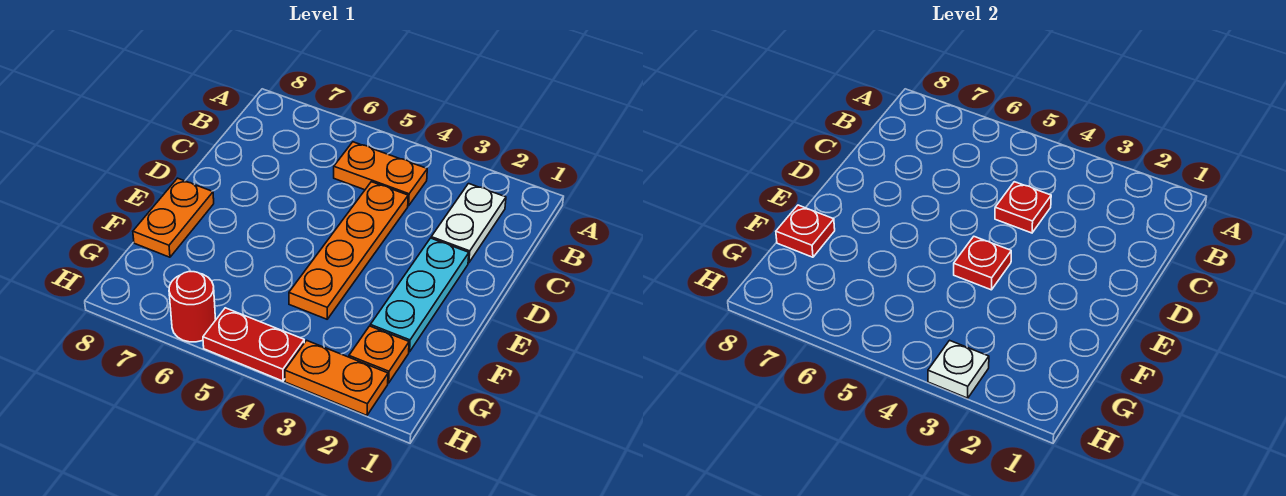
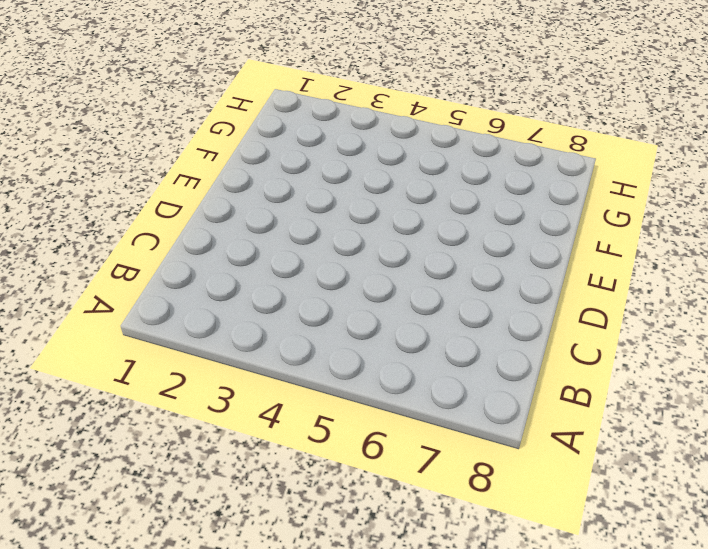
none -> white 1x2 plate [431,184,506,263]
none -> orange 1x2 plate [334,142,427,206]
none -> orange 1x4 plate [289,182,408,319]

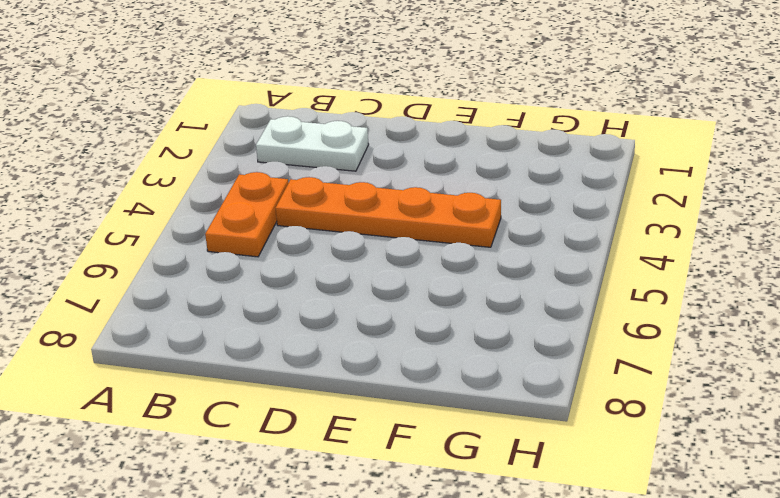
none -> cyan 1x3 plate [370,238,469,352]
none -> orange 1x2 plate [133,178,214,257]
none -> orange 1x1 plate [349,326,409,383]

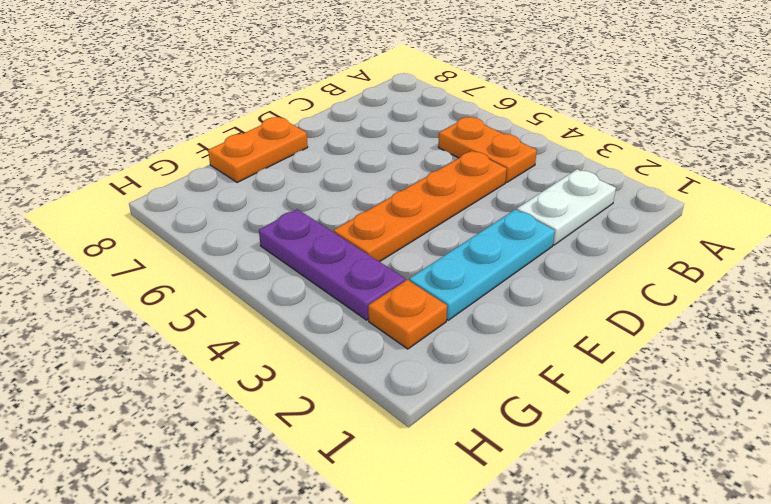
purple 1x3 plate [259,209,406,320] -> none
none -> orange 1x2 plate [285,340,388,415]
none -> red 1x2 plate [203,308,304,381]
none -> red 1x1 round brick [169,272,216,342]

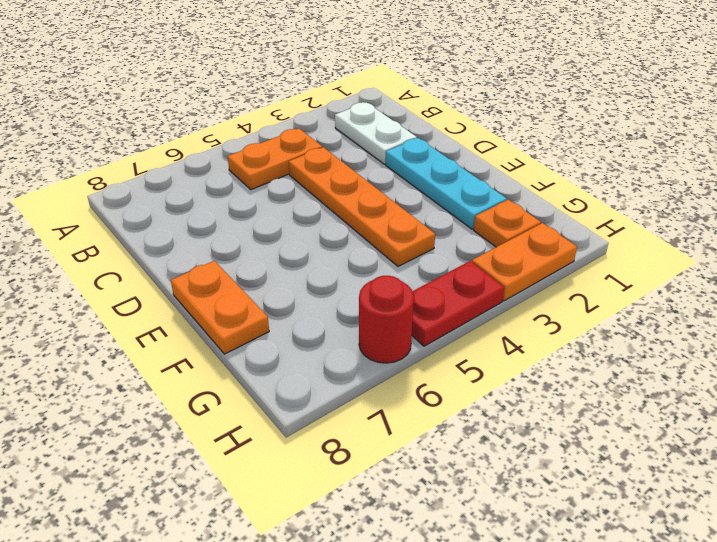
none -> red 1x1 plate [995,182,1051,233]
none -> red 1x1 plate [954,237,1011,290]
none -> red 1x1 plate [776,205,835,257]

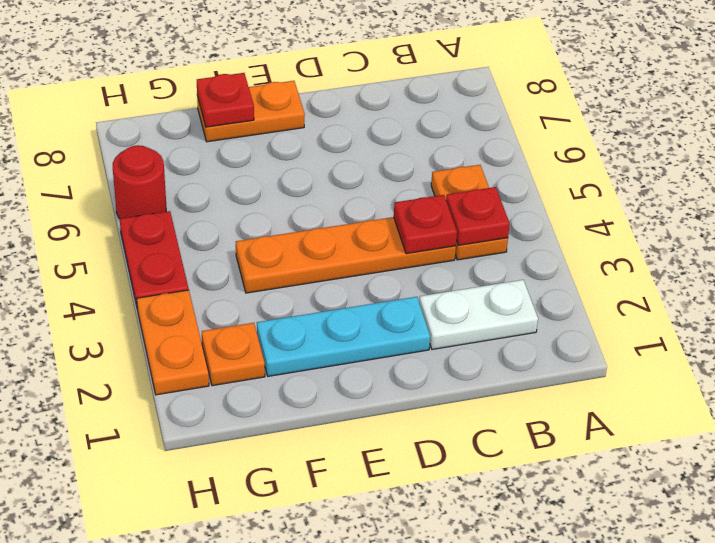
red 1x1 plate [446,187,510,245] -> red 1x1 plate moved to [954,237,1011,290]
none -> white 1x1 plate [928,340,989,398]

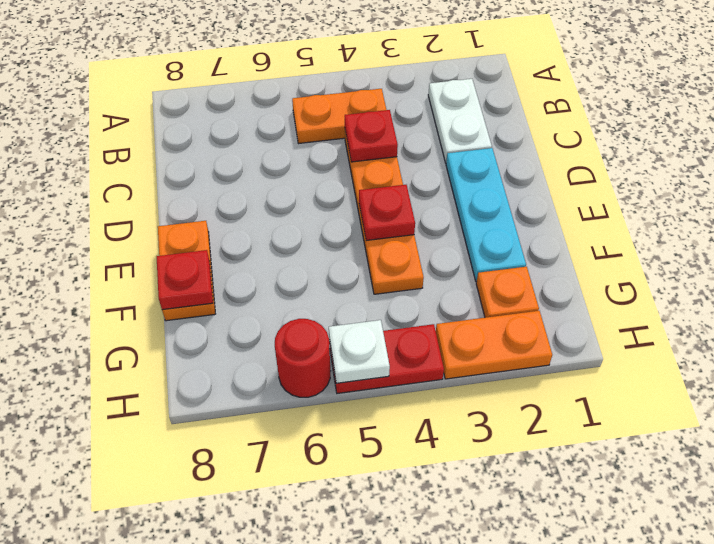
white 1x1 plate [329,320,390,383] -> white 1x1 plate moved to [928,340,989,398]

